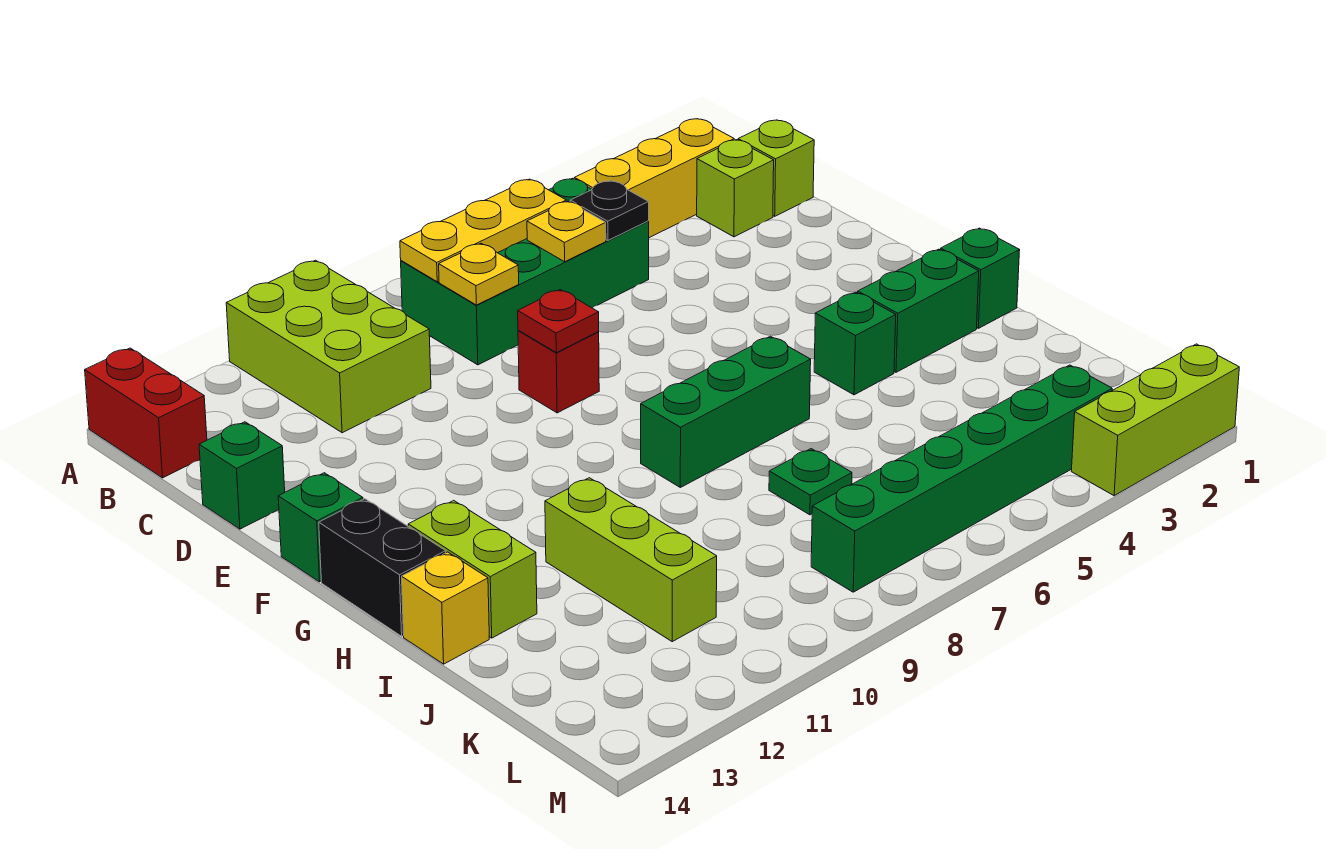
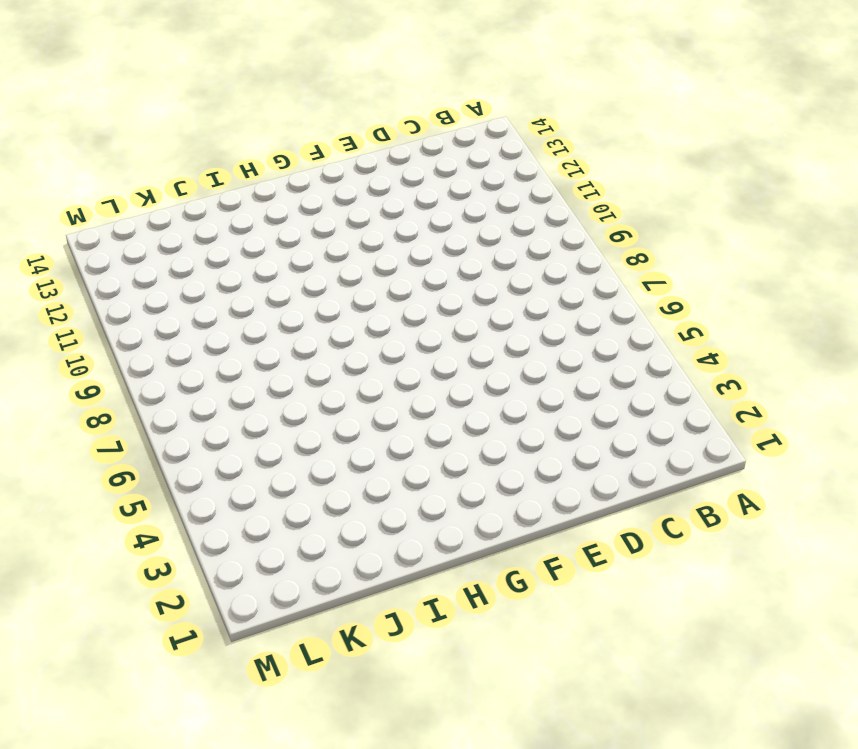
none -> lime 2x3 brick [226,260,431,433]
none -> red 1x2 brick [85,348,207,478]
none -> yellow 1x3 brick [574,119,734,238]

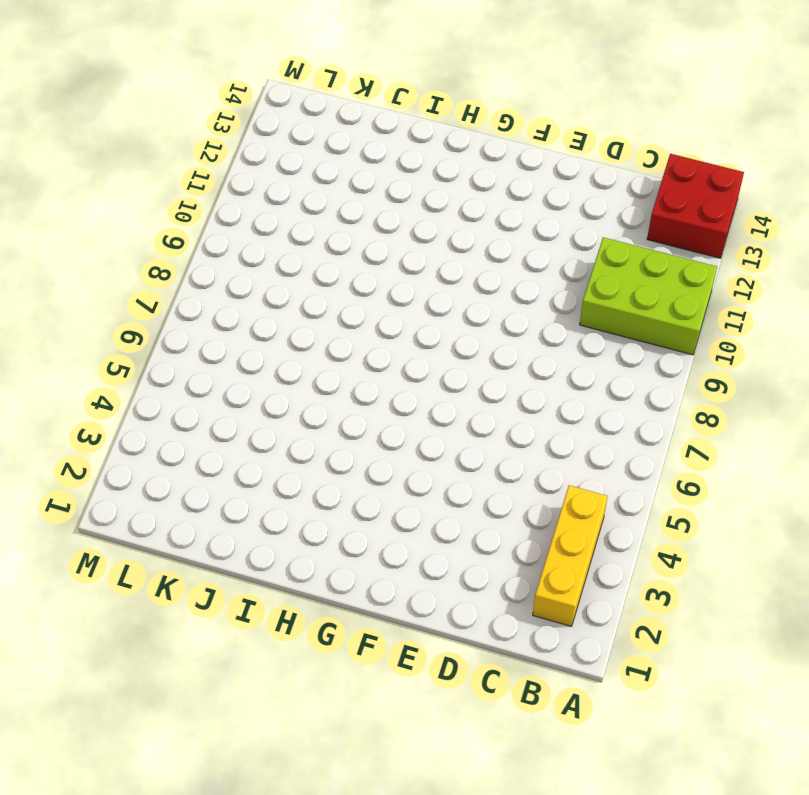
red 2x2 brick [647,154,744,258] -> red 1x2 brick [85,348,207,478]
none -> green 2x4 brick [401,178,649,365]
none -> lime 1x1 brick [738,120,814,216]
none -> lime 1x1 brick [697,140,774,237]

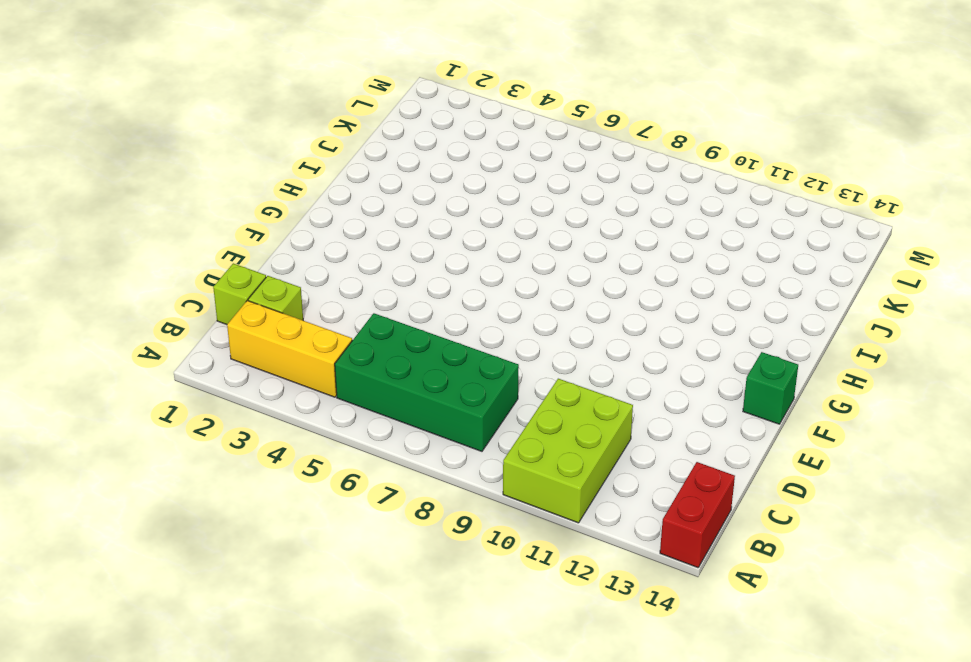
none -> green 1x1 brick [199,422,285,529]
none -> red 1x1 brick [518,330,599,413]
none -> black 1x2 brick [319,499,446,636]

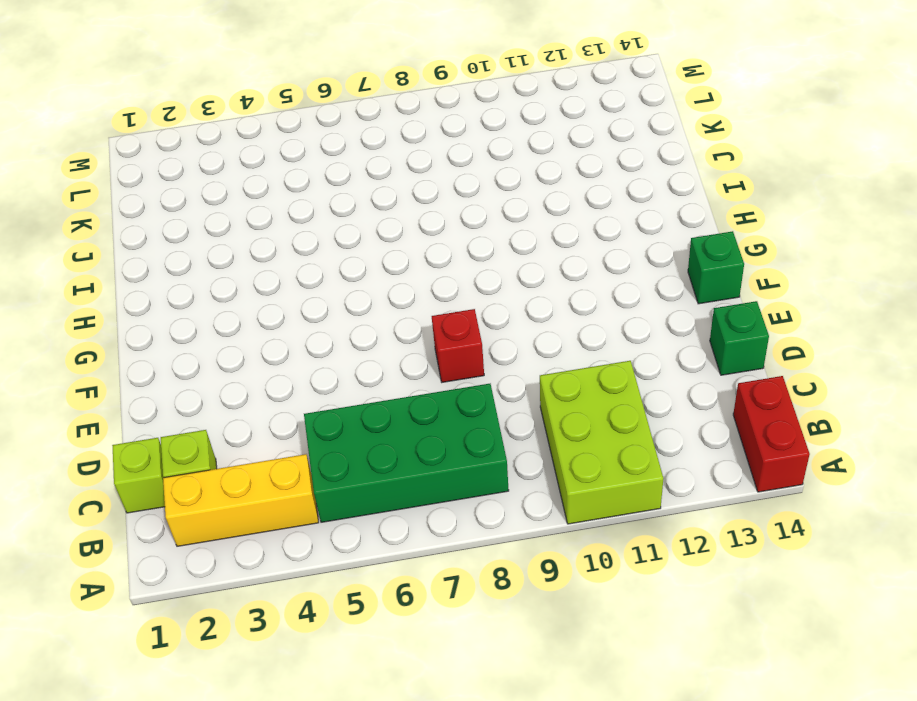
none -> black 1x2 brick [319,499,446,636]
none -> green 1x1 brick [941,228,1020,328]
none -> green 1x2 brick [858,249,979,372]

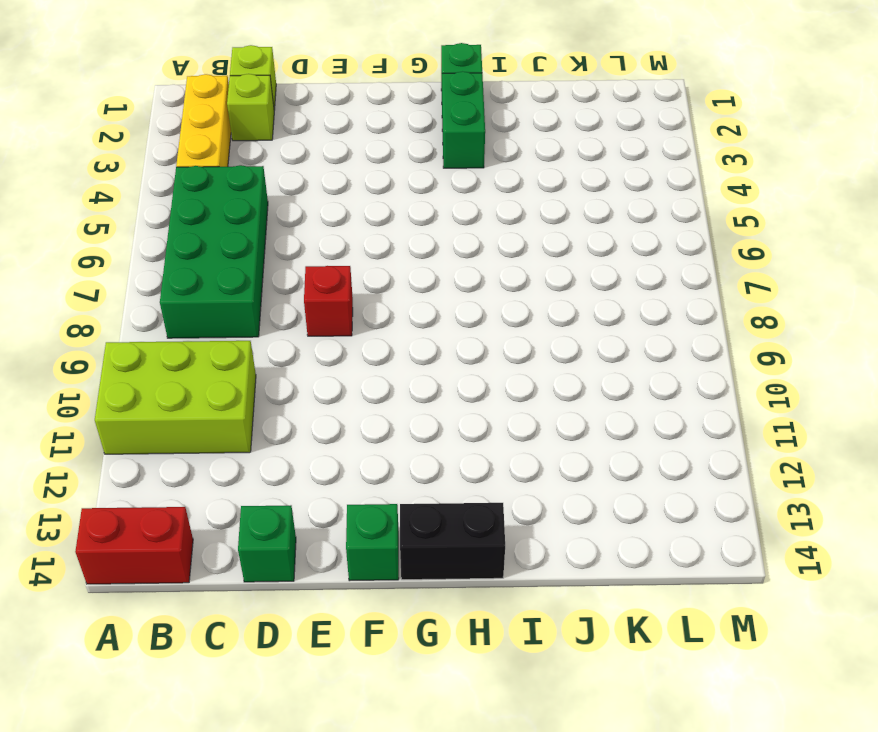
none -> green 1x1 brick [814,292,896,395]
none -> green 1x3 brick [641,336,811,487]
none -> lime 1x2 brick [408,500,537,638]

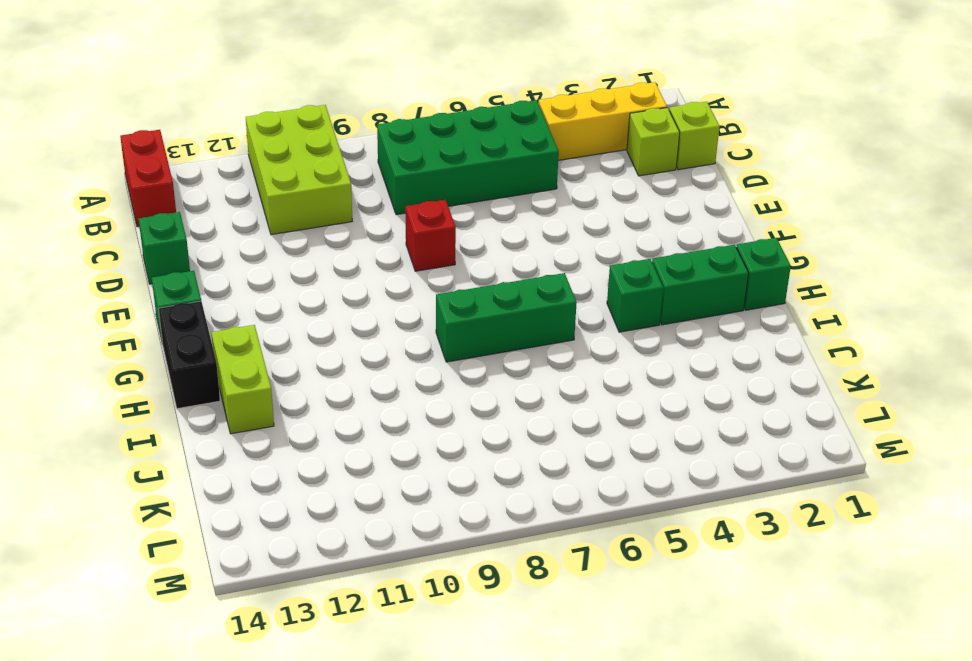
none -> lime 1x3 brick [545,478,717,642]
none -> yellow 1x1 brick [402,552,489,664]
none -> green 1x1 plate [769,449,852,515]

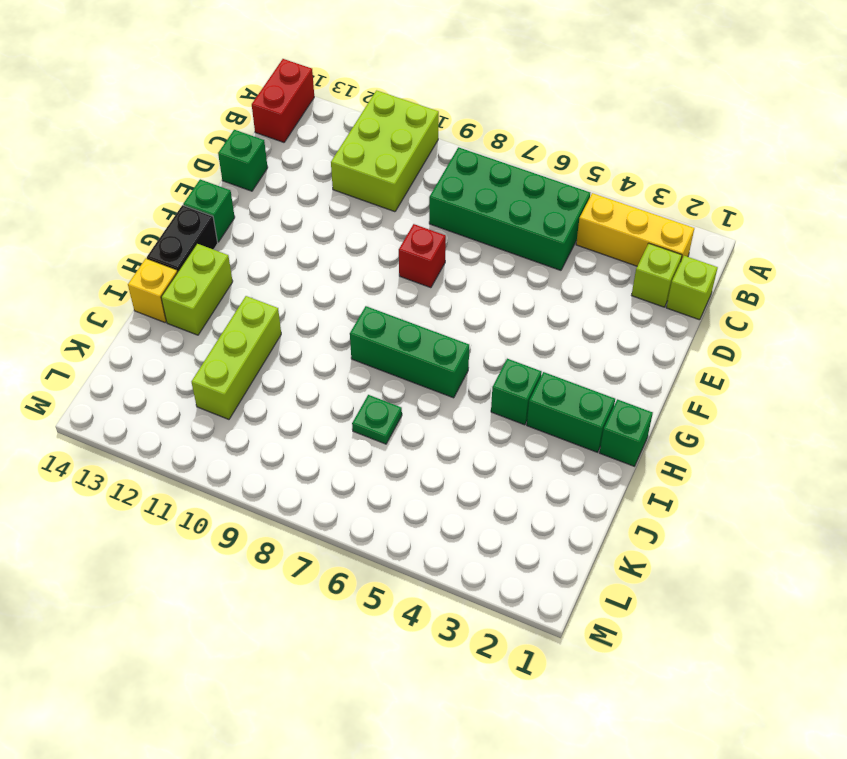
none -> green 1x6 brick [811,365,1112,592]
none -> lime 1x3 brick [1071,344,1239,496]
none -> yellow 1x3 plate [400,179,566,282]

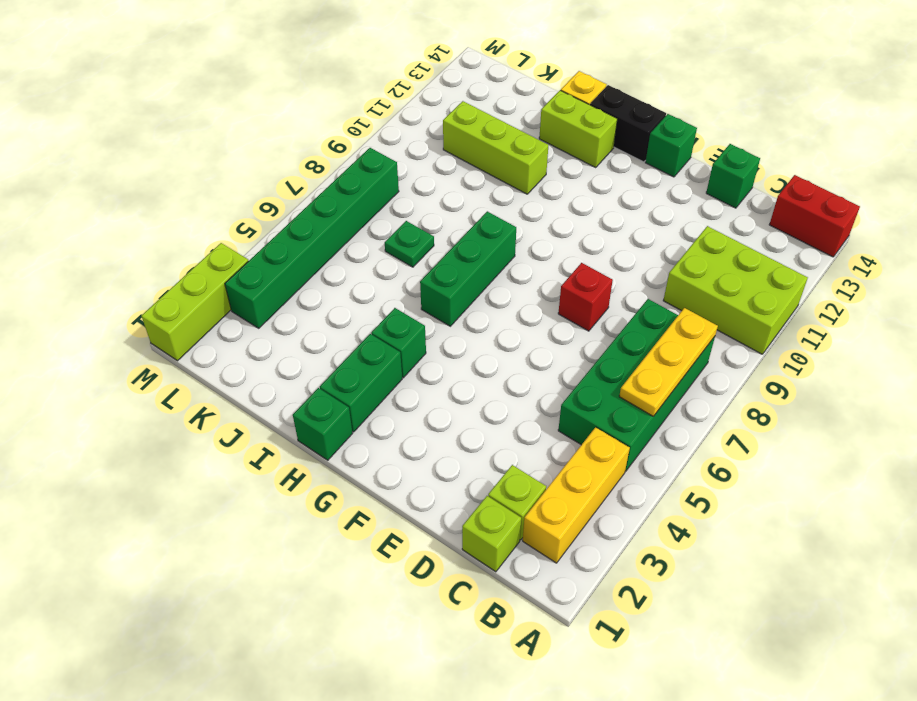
none -> black 1x1 plate [570,181,649,240]
none -> yellow 1x1 plate [527,201,606,262]
none -> yellow 1x1 plate [439,243,519,305]

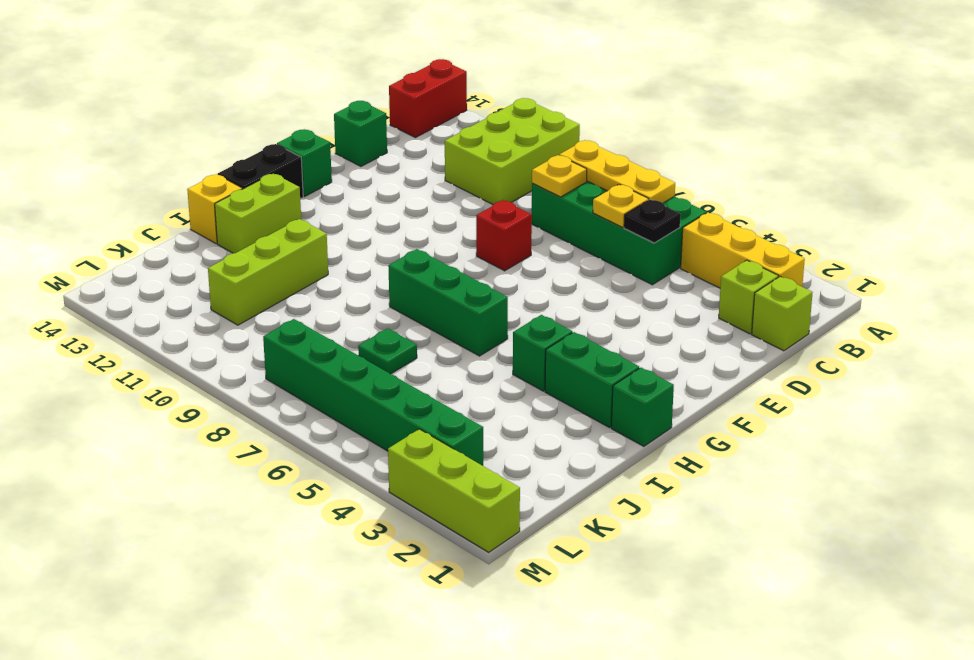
none -> red 1x1 plate [518,290,599,353]

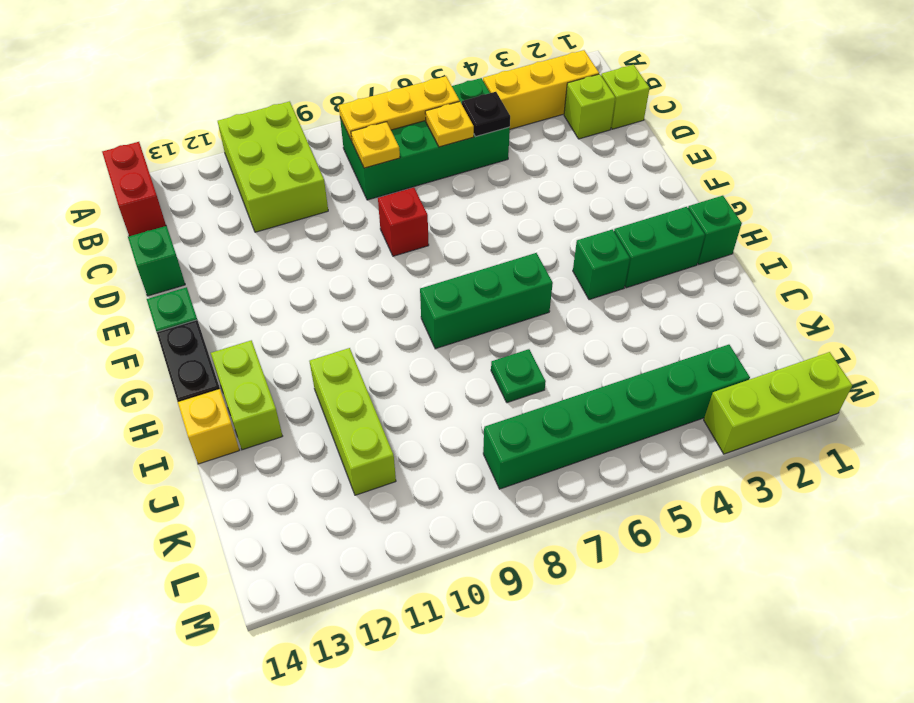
none -> red 1x1 plate [518,290,599,353]

